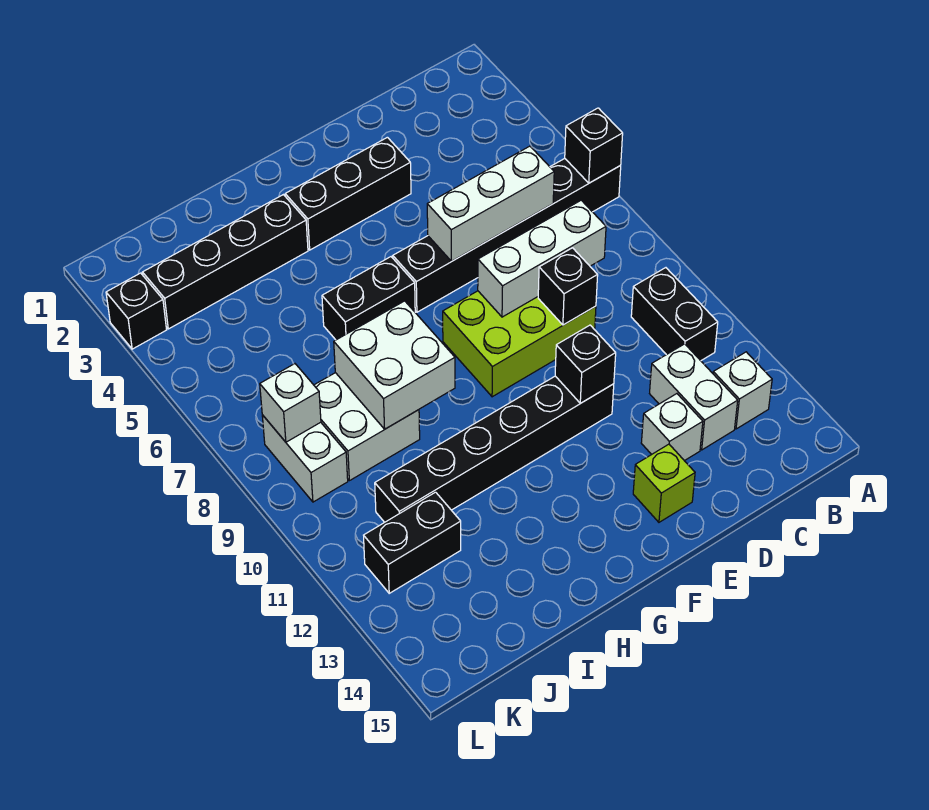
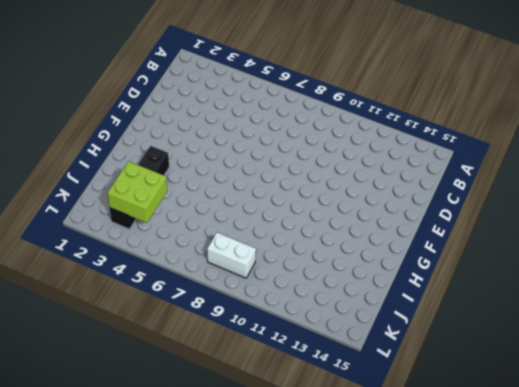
lime 2x2 brick [107,161,167,223] -> none
none -> black 1x6 brick [393,159,621,312]
none -> black 1x2 brick [631,268,718,361]
none -> white 1x1 brick [713,352,772,429]

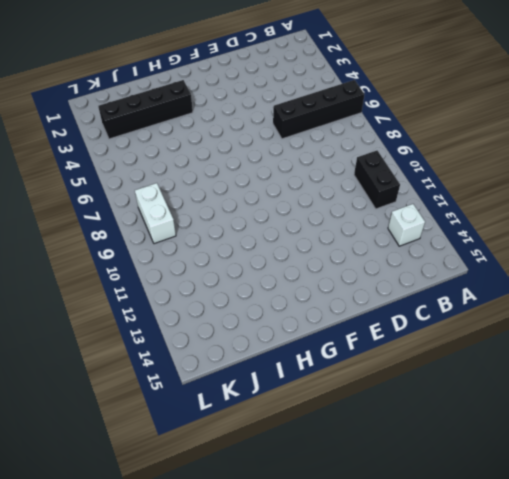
black 1x4 brick [273,80,365,139] -> black 1x6 brick [393,159,621,312]
none -> white 1x2 brick [650,344,738,450]
none -> lime 2x3 brick [443,291,596,397]
none -> white 1x1 brick [641,394,703,461]

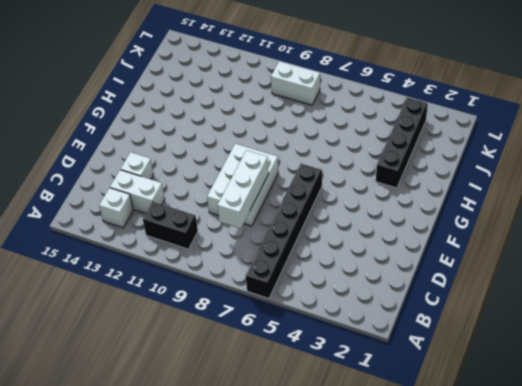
white 2x3 brick [207,144,278,226] -> lime 2x3 brick [443,291,596,397]
none -> black 1x3 brick [285,137,411,250]
none -> black 1x6 brick [375,376,614,522]
none -> lime 1x1 brick [633,444,695,522]

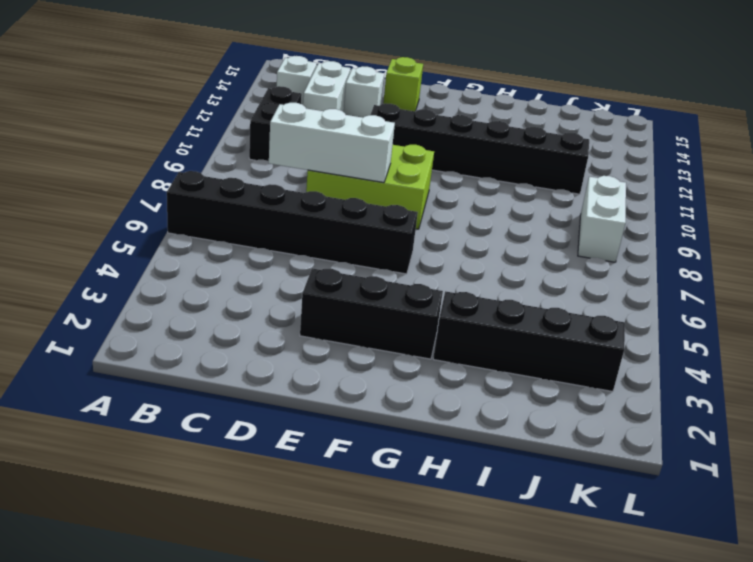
none -> black 1x2 brick [322,257,415,340]
none -> white 2x2 brick [314,373,420,481]
none -> black 1x2 brick [364,492,461,593]

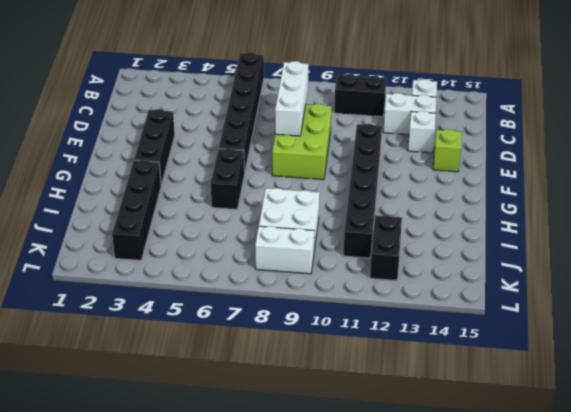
none -> black 1x1 brick [106,273,167,349]
none -> black 1x1 brick [565,108,623,183]
none -> white 1x3 brick [427,146,554,261]

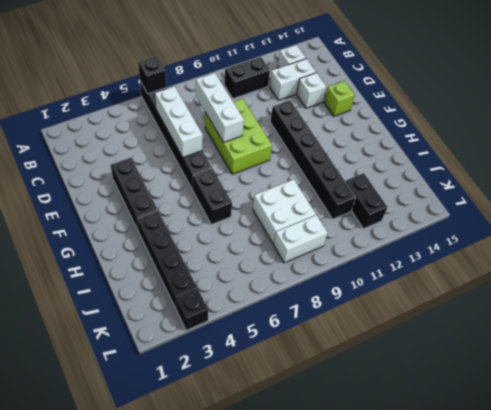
none -> black 1x1 brick [538,248,598,325]
none -> black 1x1 brick [555,325,616,403]
none -> white 2x2 brick [334,301,455,429]

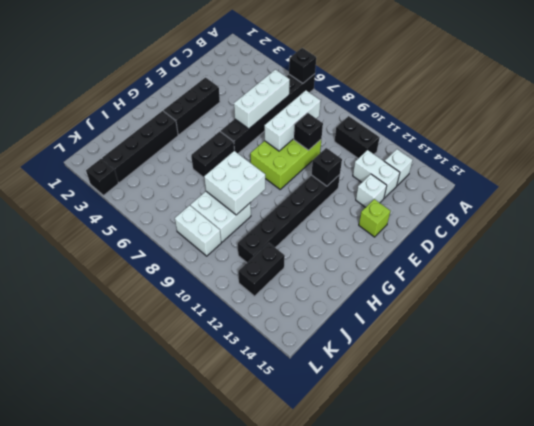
none -> white 1x1 brick [260,364,321,442]

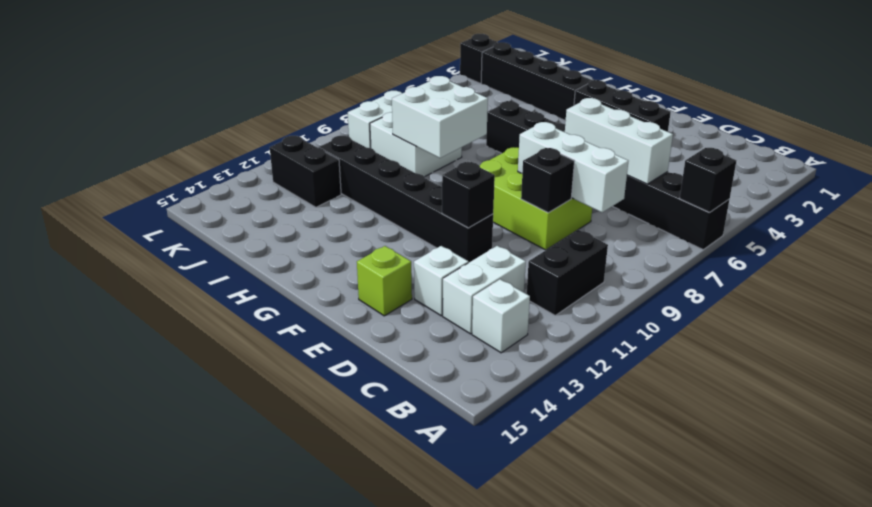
none -> white 1x1 brick [260,364,321,442]

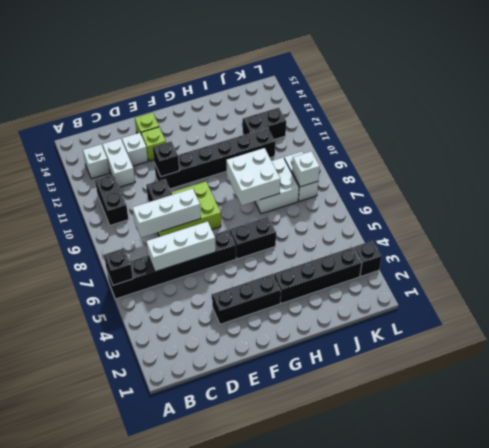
lime 1x1 brick [141,127,166,161] -> none

